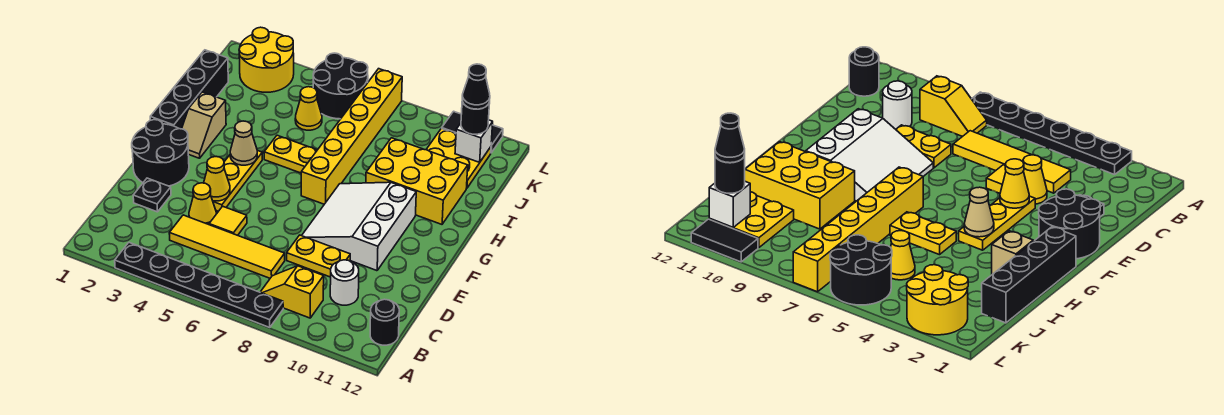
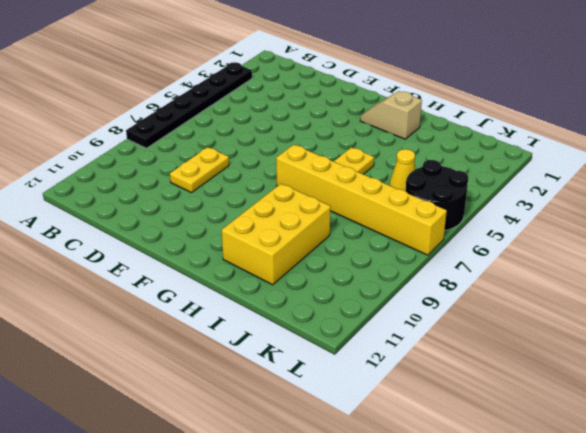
none -> yellow 1x2 slope [260,266,324,318]
none -> black 1x1 round brick [370,299,399,345]
none -> yellow 1x4 tile [169,215,285,278]

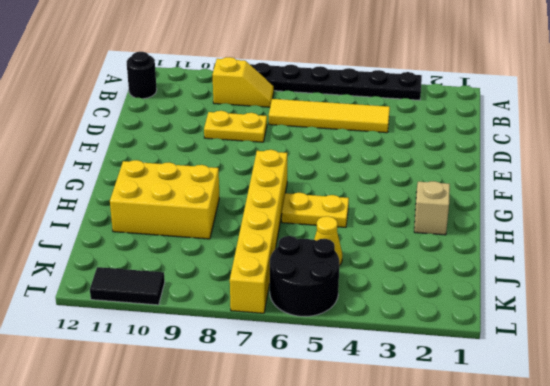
none -> white 1x1 round brick [330,260,359,305]
none -> black 1x1 plate [133,178,171,212]
none -> yellow 1x1 cone [189,183,216,225]

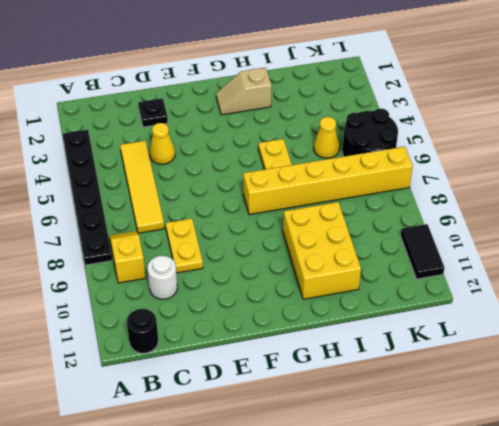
none -> yellow 1x1 tile [209,206,247,235]
none -> black 2x2 round brick [132,120,189,186]
none -> yellow 1x3 plate [213,150,262,211]

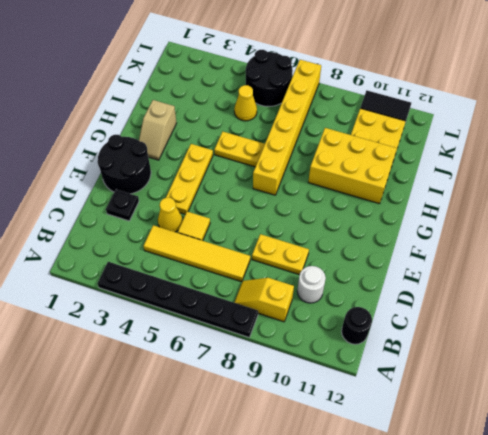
none -> white 3x3 slope [302,182,416,271]
none -> black 1x4 brick [150,50,228,129]
none -> yellow 2x2 round brick [239,27,294,92]

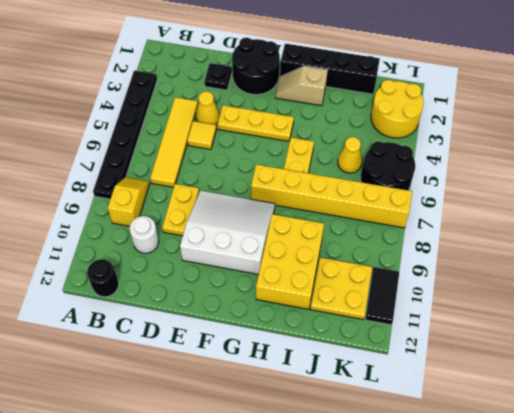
none -> yellow 1x1 cone [204,157,230,201]
none -> tan 1x1 cone [230,121,257,165]
none -> white 1x1 brick [455,120,493,162]

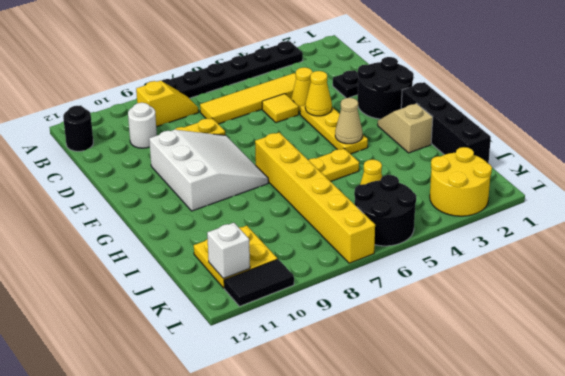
none -> yellow 2x3 brick [366,138,468,224]
none -> black 1x1 round brick [461,102,490,134]
none -> black 1x1 cone [462,64,490,109]

